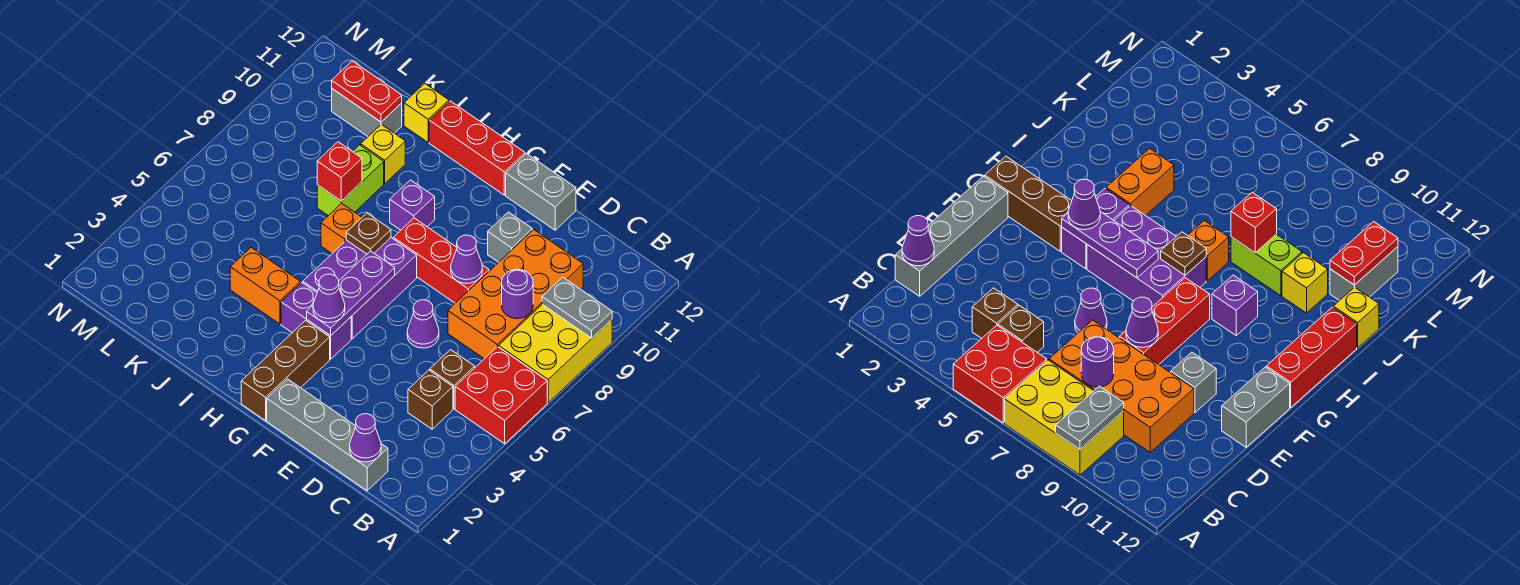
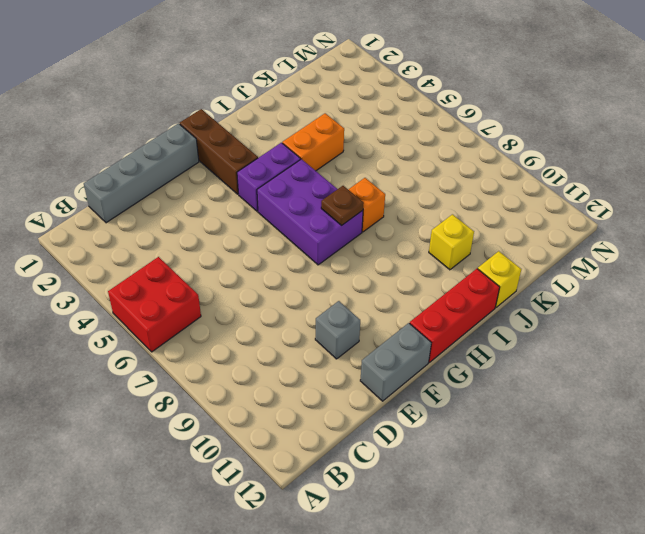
none -> yellow 2x3 brick [499,304,612,403]
none -> brown 1x1 brick [408,370,453,429]
none -> brown 1x1 brick [430,350,475,409]
none -> orange 2x4 brick [448,230,583,359]

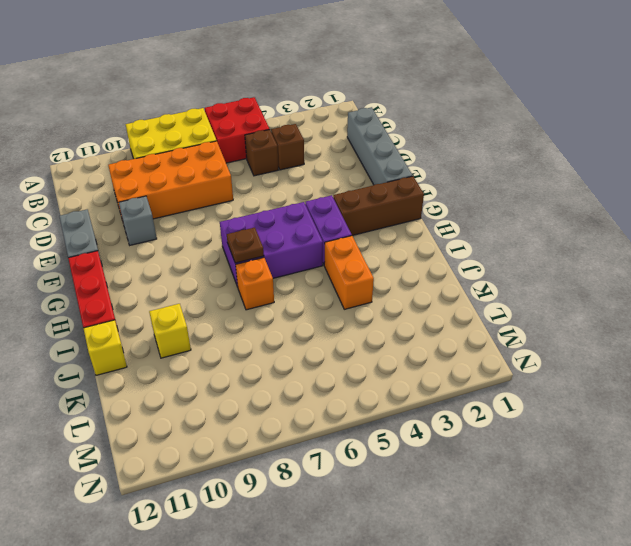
none -> purple 1x1 cone [407,300,439,348]
none -> red 1x3 brick [393,218,489,303]
none -> purple 1x1 brick [390,180,435,230]
none -> lime 1x2 brick [317,145,384,216]

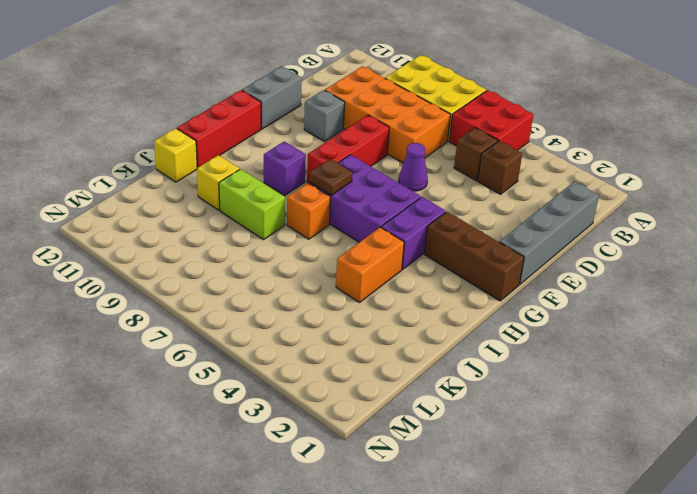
none -> grey 1x2 brick [332,89,402,136]
none -> grey 1x2 plate [542,277,612,338]
none -> purple 1x1 cone [350,414,381,462]
none -> purple 1x1 round brick [502,270,533,319]

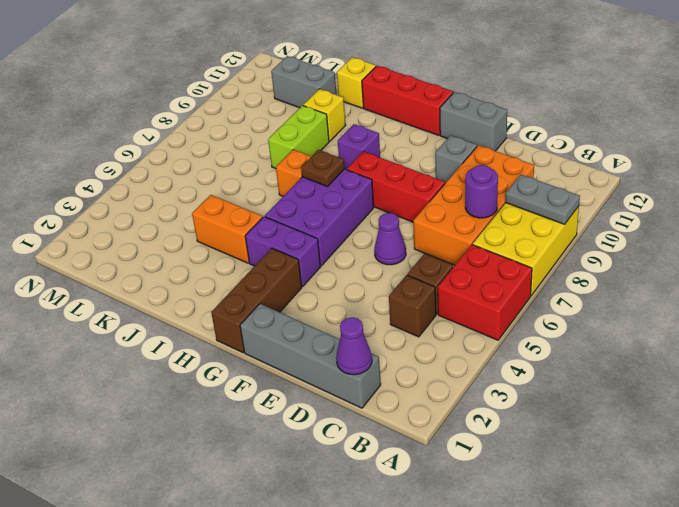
none -> purple 1x1 cone [451,235,482,283]
none -> purple 1x3 plate [307,251,395,336]
none -> red 1x1 brick [317,142,362,201]
none -> red 1x2 plate [332,61,402,122]

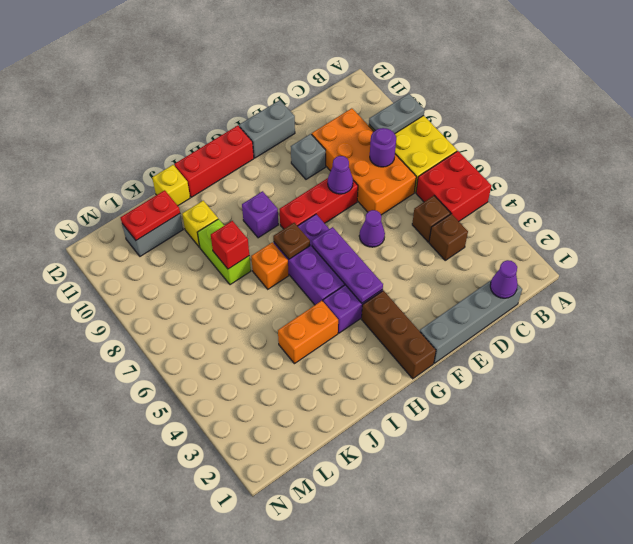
none -> purple 1x1 cone [313,274,345,323]

